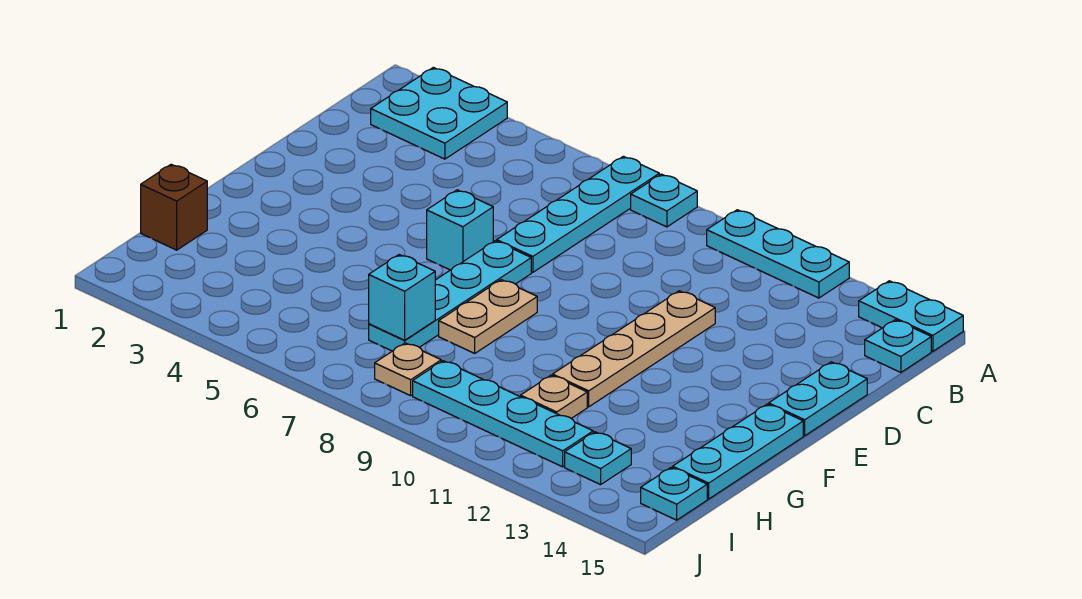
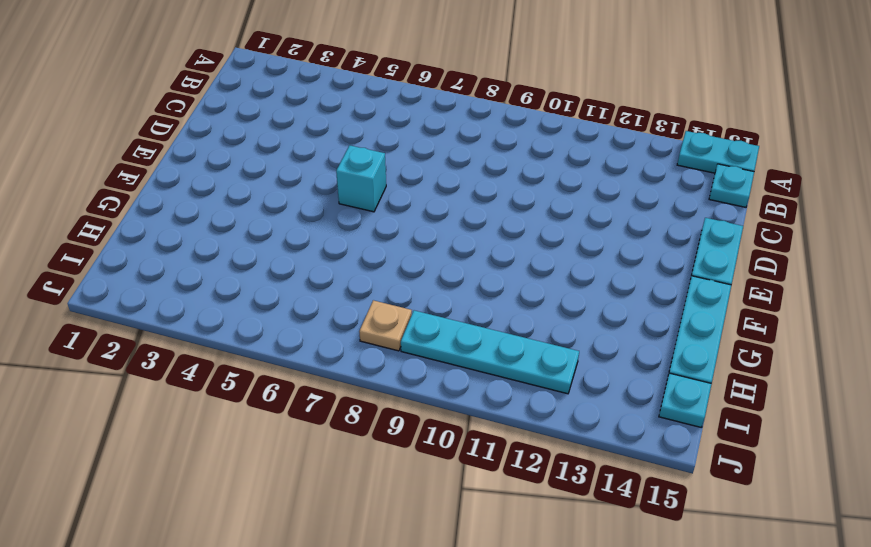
none -> cyan 2x2 plate [371,67,507,159]
none -> cyan 1x4 plate [497,156,659,272]
none -> cyan 1x1 plate [631,174,697,227]

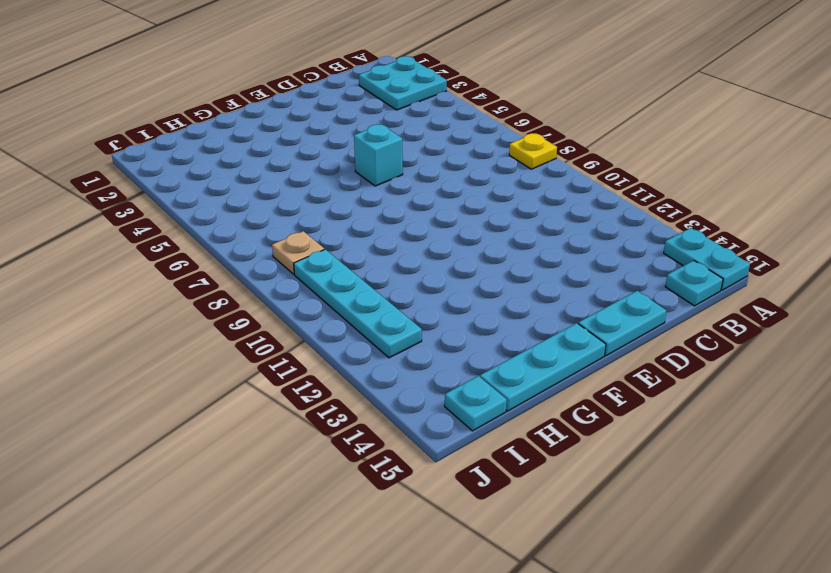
yellow 1x1 plate [509,133,557,169] -> cyan 1x1 plate [631,174,697,227]
none -> cyan 1x4 plate [497,156,659,272]
none -> cyan 1x3 plate [707,210,849,298]
none -> tan 1x4 plate [553,291,715,407]

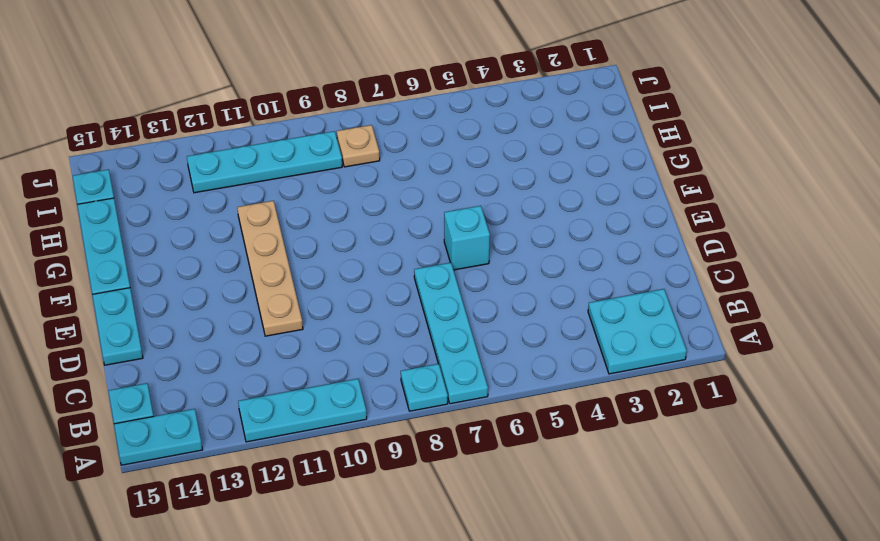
none -> cyan 1x4 plate [369,241,531,351]
none -> tan 1x2 plate [439,280,537,353]
none -> brown 1x1 brick [141,164,207,250]

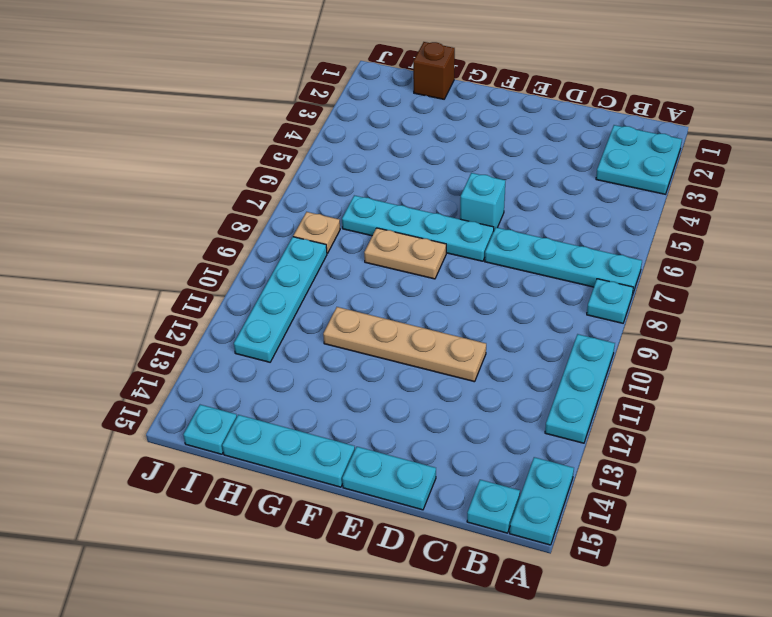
none -> tan 1x1 plate [521,375,587,418]
none -> cyan 1x1 plate [565,432,631,485]
none -> cyan 1x1 brick [369,255,435,340]

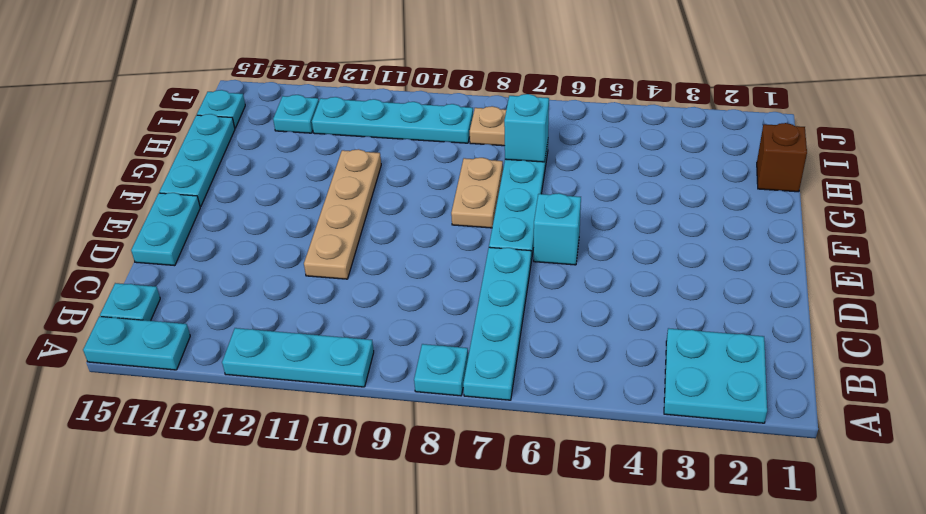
none -> tan 1x1 plate [521,375,587,418]

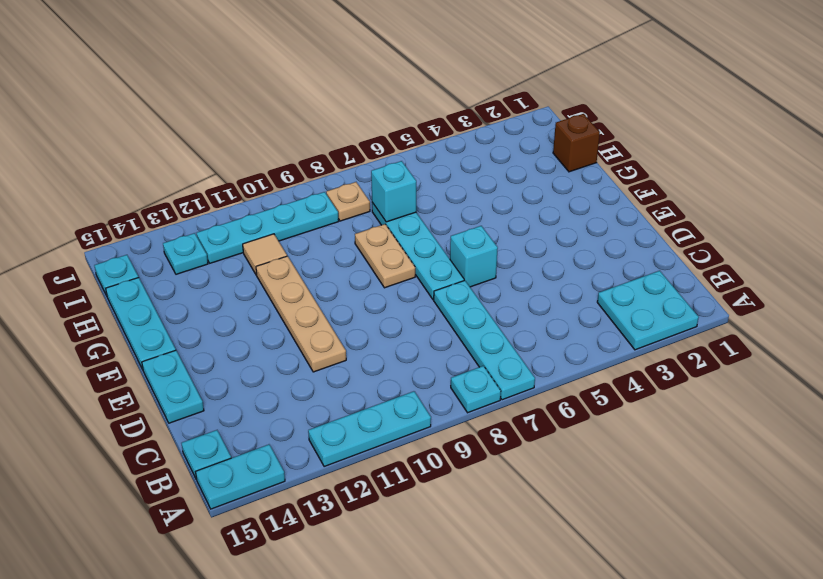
tan 1x1 tile [243,234,287,275] -> tan 1x1 plate [521,375,587,418]

